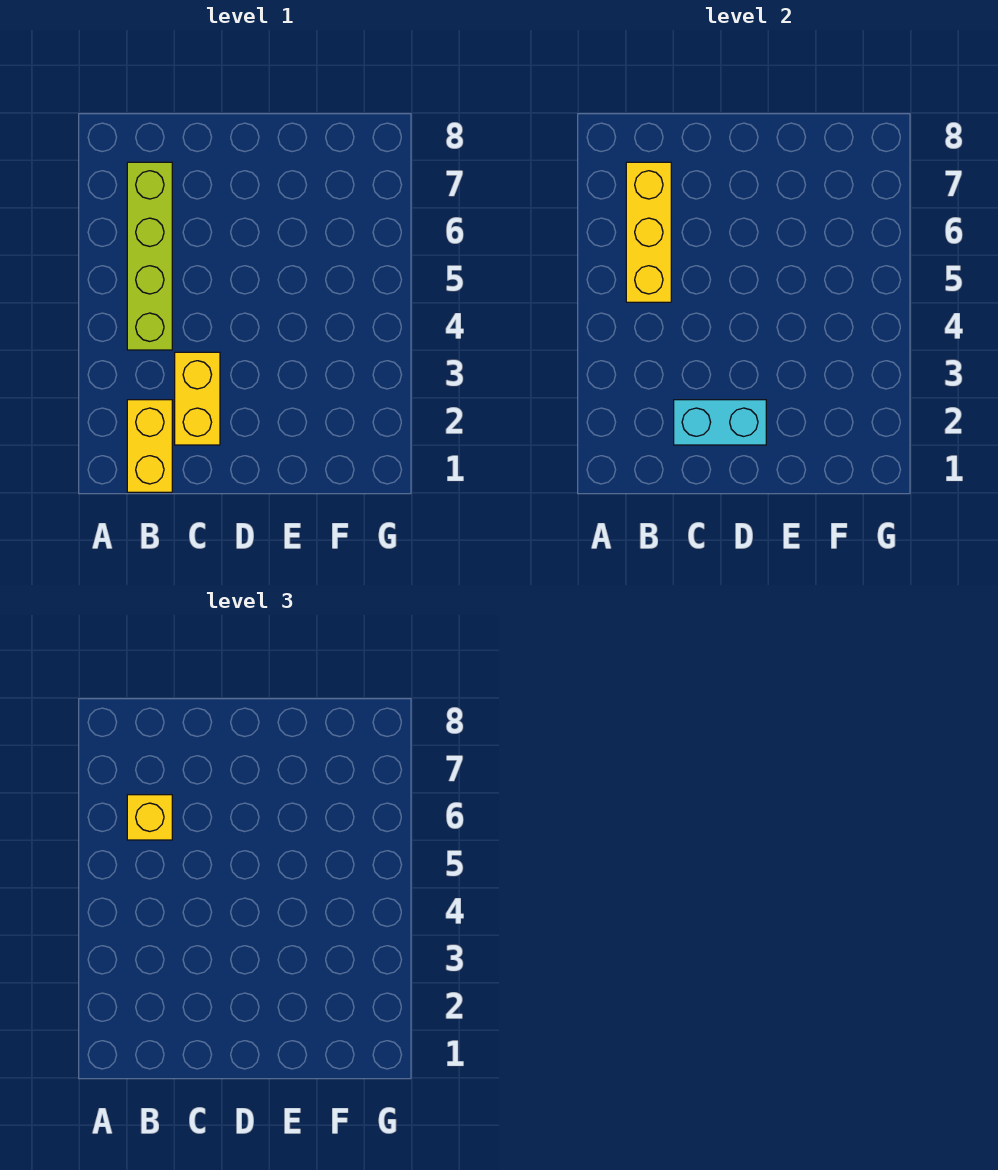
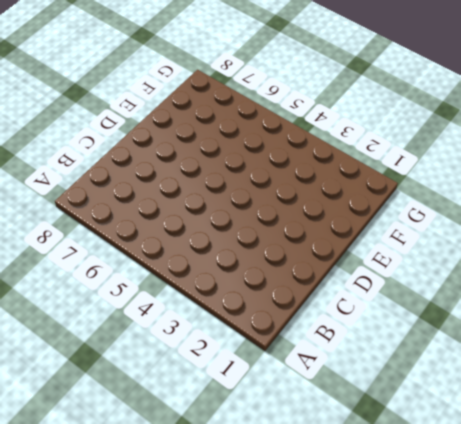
none -> yellow 1x2 brick [127,400,172,492]
none -> lime 1x4 brick [127,162,172,350]

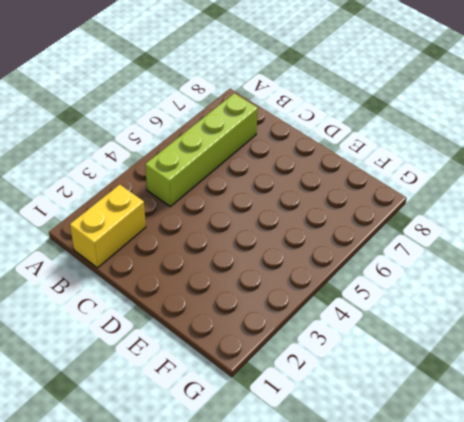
none -> yellow 1x2 brick [175,352,220,445]
none -> yellow 1x3 brick [626,162,671,302]

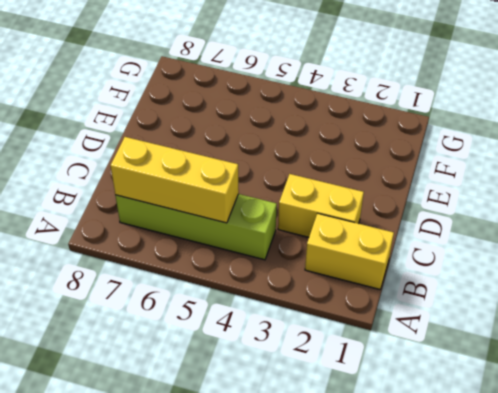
none -> cyan 1x2 brick [674,400,766,445]
none -> yellow 1x1 brick [127,795,172,840]

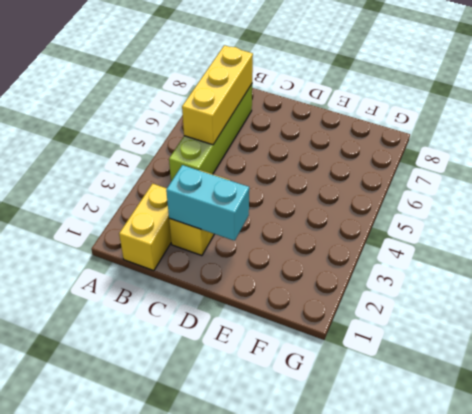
none -> yellow 1x1 brick [127,795,172,840]

